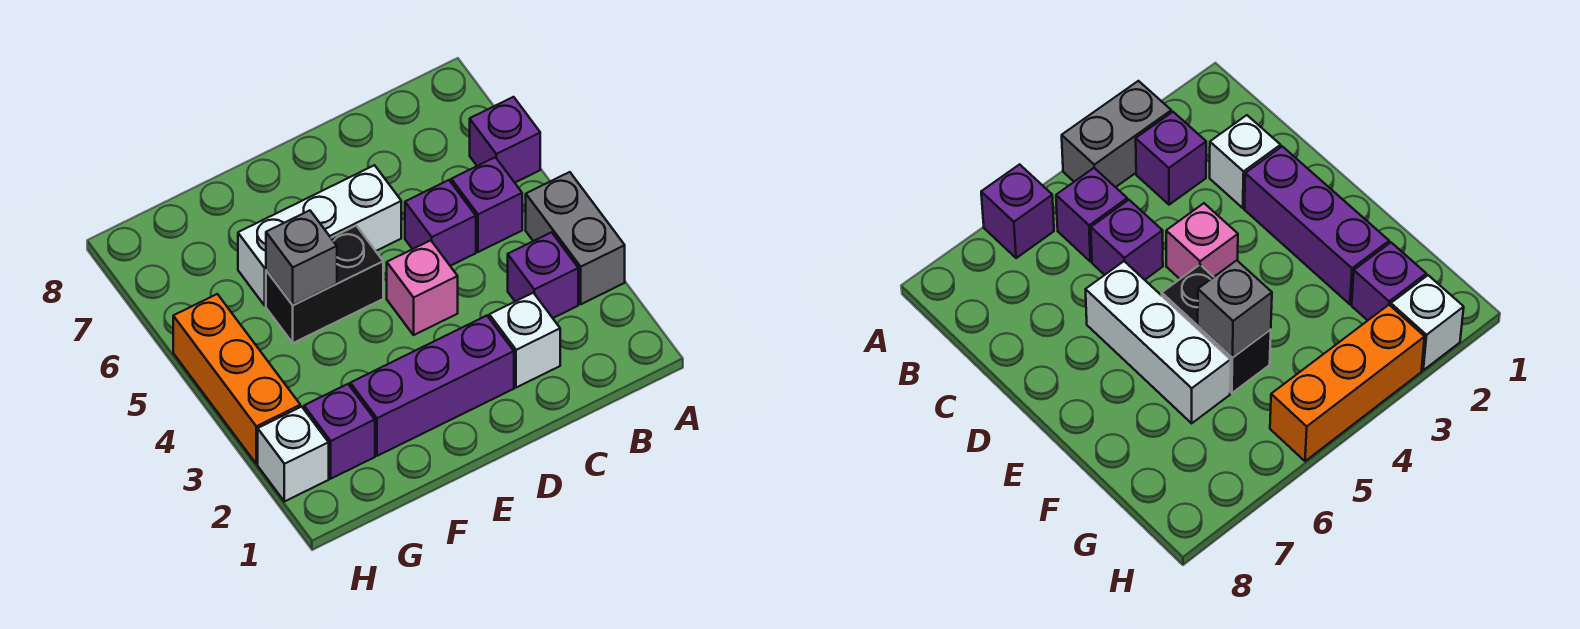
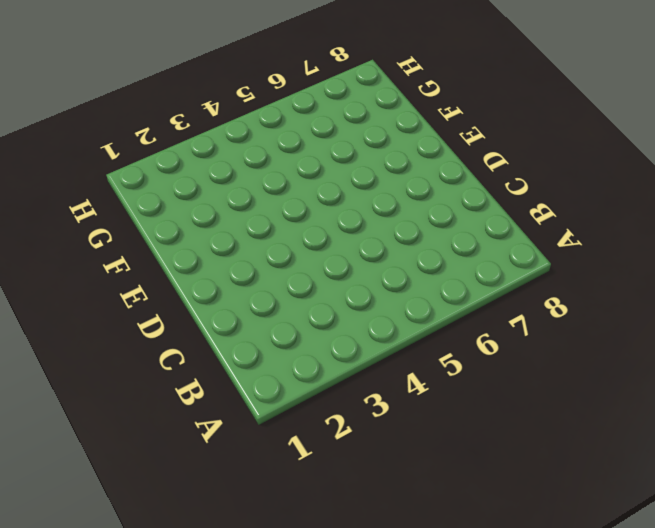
none -> grey 1x2 brick [526,172,625,304]
none -> purple 1x1 brick [470,97,540,182]
none -> purple 1x1 brick [508,232,578,318]

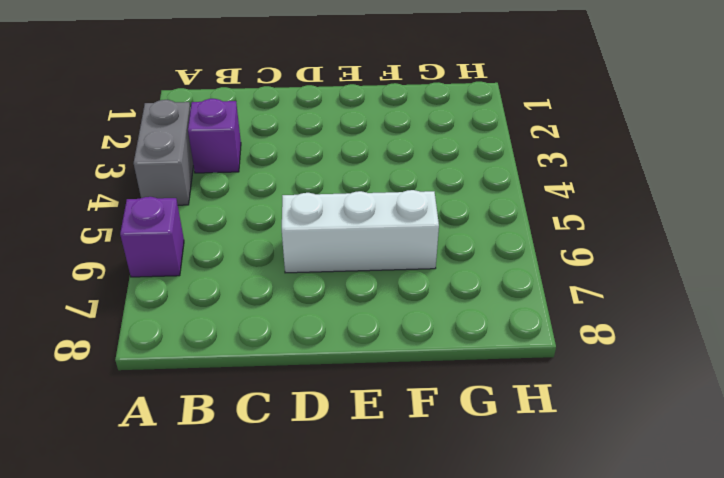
none -> purple 1x1 brick [451,157,522,252]
none -> white 1x1 brick [489,293,560,388]
none -> purple 1x1 brick [405,180,476,266]

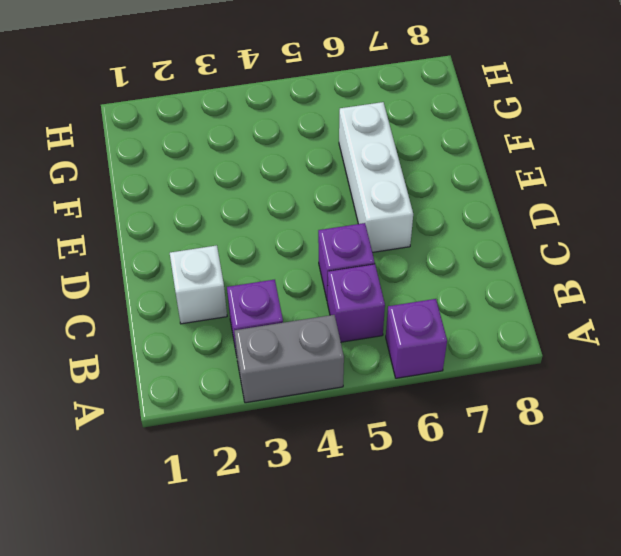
none -> purple 1x3 brick [350,316,514,456]
none -> pink 1x1 brick [387,240,458,335]
none -> black 1x2 brick [266,226,383,343]

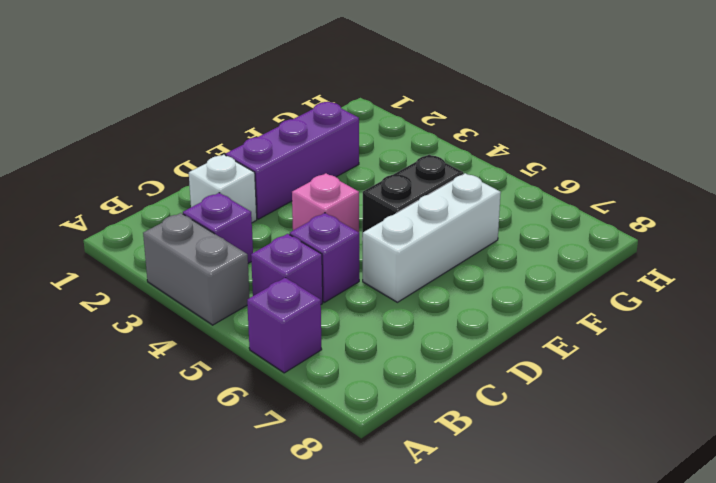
none -> purple 1x1 brick [304,384,375,479]
none -> white 1x1 brick [258,407,329,501]
none -> orange 1x3 brick [173,294,300,464]

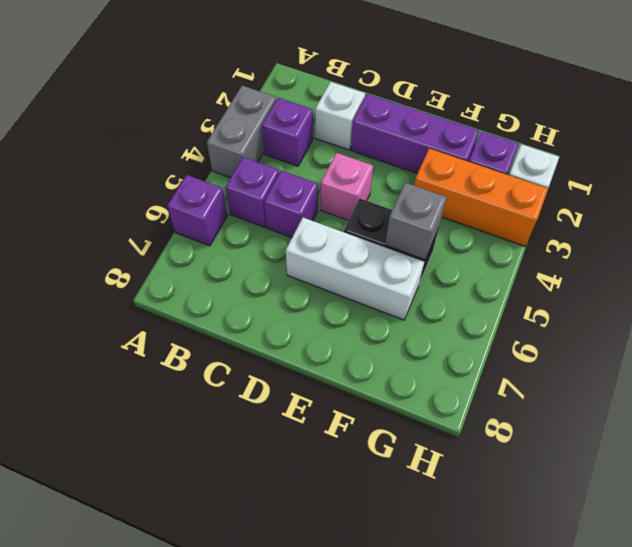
orange 1x3 brick [414,149,548,246] -> orange 1x3 brick turned to [173,294,300,464]

